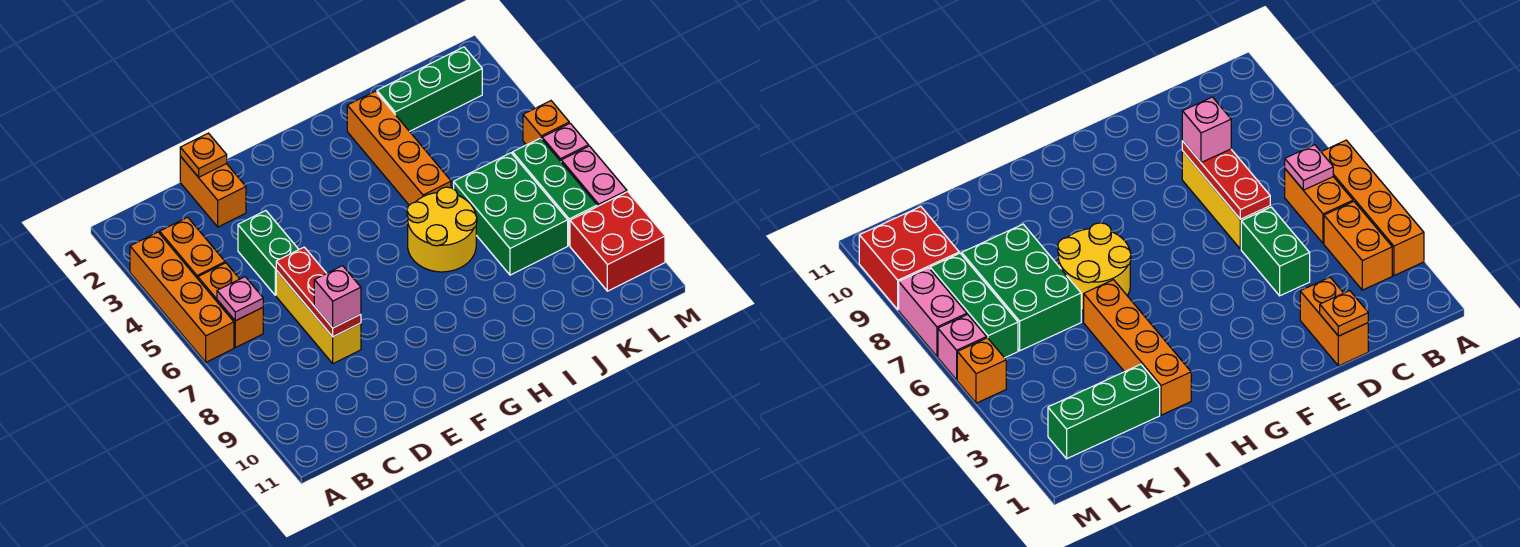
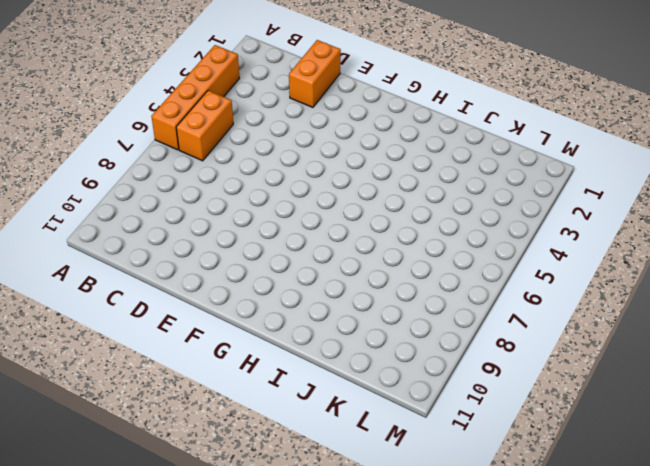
none -> orange 1x2 brick [160,217,225,279]
none -> green 1x2 brick [238,211,299,295]
none -> yellow 1x3 brick [276,270,361,363]

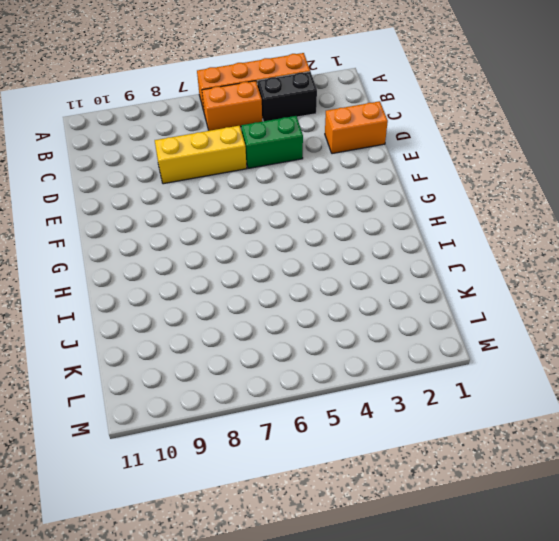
black 1x2 brick [257,72,317,121] -> orange 1x2 brick [160,217,225,279]
none -> yellow 2x2 round brick [407,187,477,272]
none -> orange 1x4 brick [347,91,451,205]
none -> green 1x3 brick [377,47,482,131]

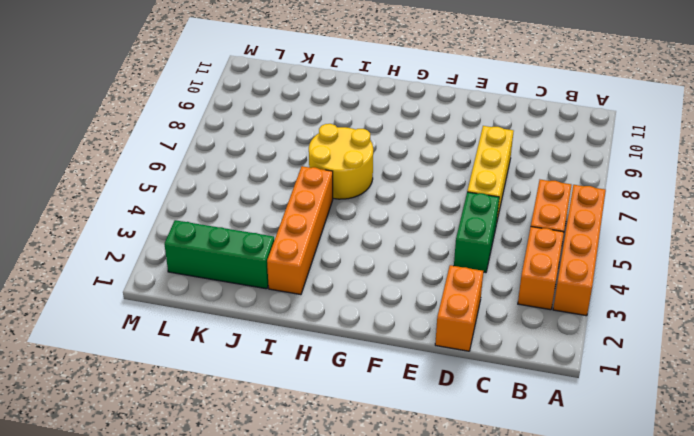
none -> green 2x3 brick [454,153,568,275]
none -> green 1x3 brick [513,138,597,246]
none -> red 2x2 brick [570,192,665,291]

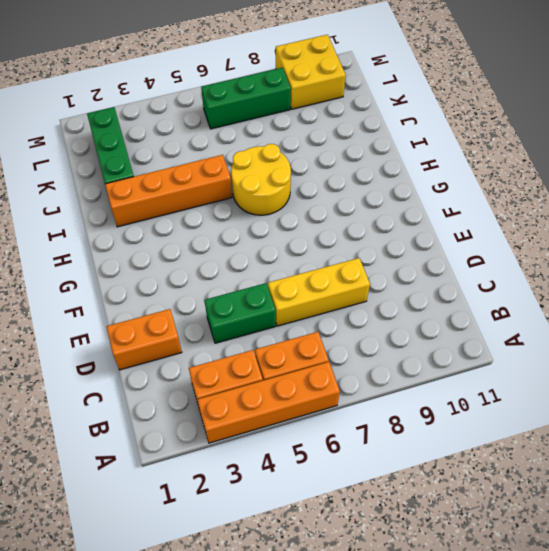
yellow 2x2 brick [276,35,346,109] -> red 2x2 brick [570,192,665,291]
none -> green 2x3 brick [454,153,568,275]
none -> orange 1x1 brick [523,101,569,145]
none -> pink 1x1 brick [542,123,589,161]

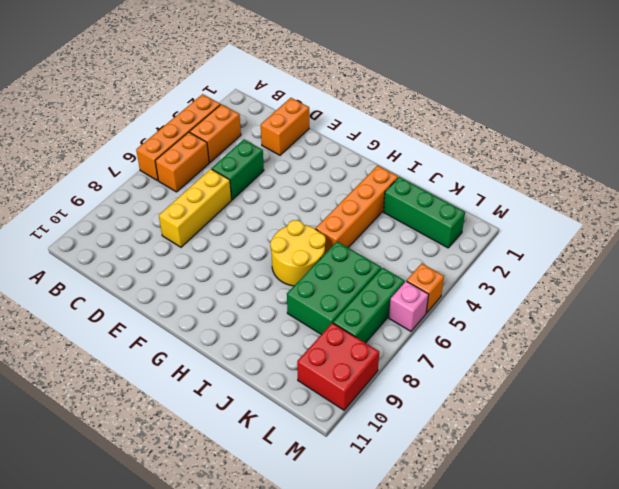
none -> pink 1x2 brick [561,146,627,206]
none -> pink 1x1 plate [217,277,263,321]
none -> orange 1x1 plate [180,133,227,177]

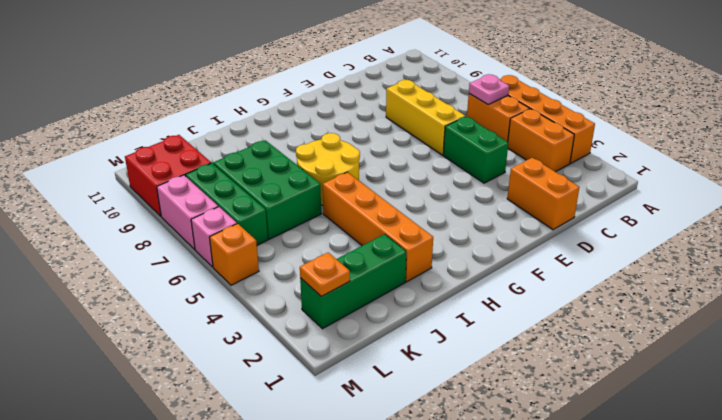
orange 1x1 plate [300,253,350,297] -> orange 1x1 plate moved to [180,133,227,177]
none -> red 1x3 plate [276,247,361,337]
none -> pink 1x1 brick [314,266,361,328]

